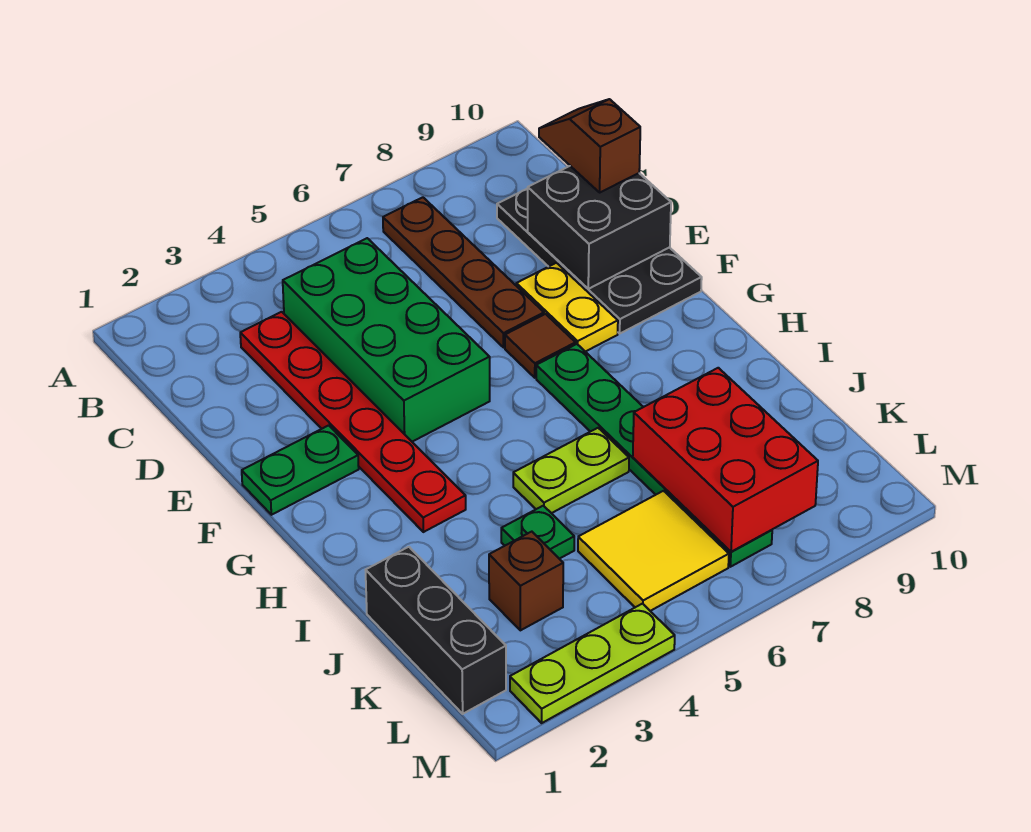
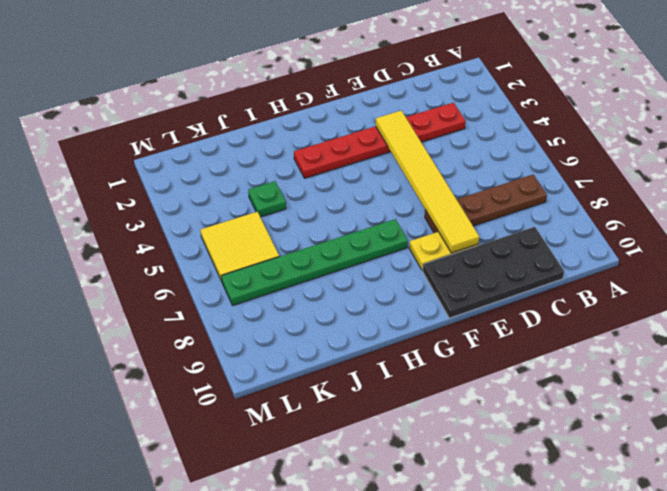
yellow 1x6 tile [376,111,479,253] -> none
none -> green 2x4 brick [283,238,490,442]
none -> green 1x2 plate [242,425,359,515]
none -> brown 1x1 tile [505,314,576,378]

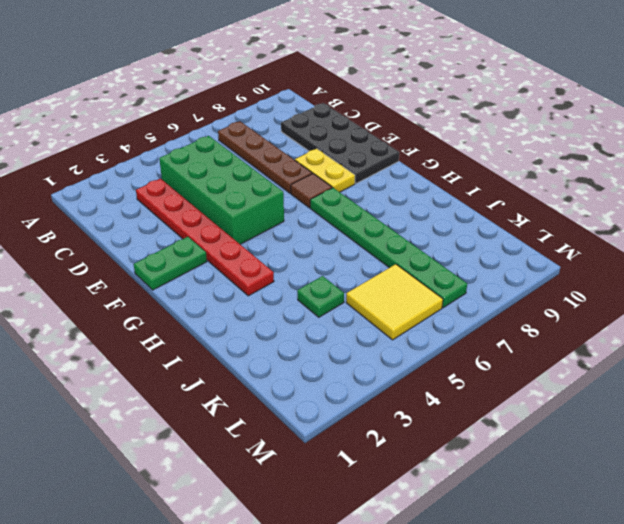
none -> lime 1x2 plate [513,428,629,513]
none -> black 1x3 brick [366,547,506,714]
none -> brown 1x1 brick [489,532,563,630]

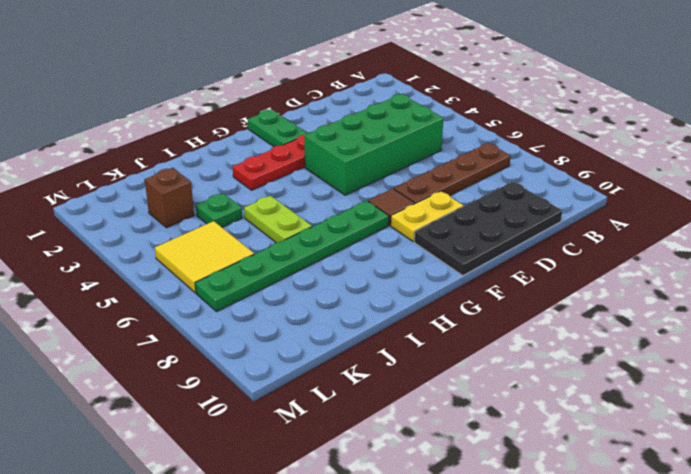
none -> black 1x3 brick [366,547,506,714]
none -> lime 1x3 plate [510,604,675,723]
none -> black 2x2 brick [528,166,671,289]

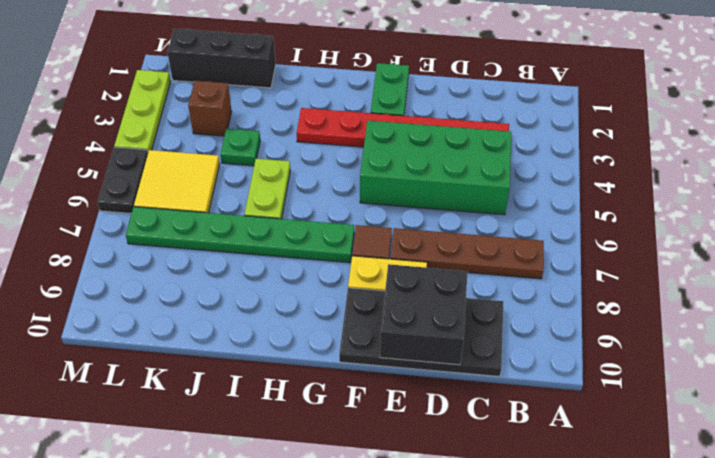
black 1x2 plate [97,147,148,214] -> none
none -> red 2x3 brick [633,368,818,552]
none -> brown 1x2 slope [539,99,640,192]

